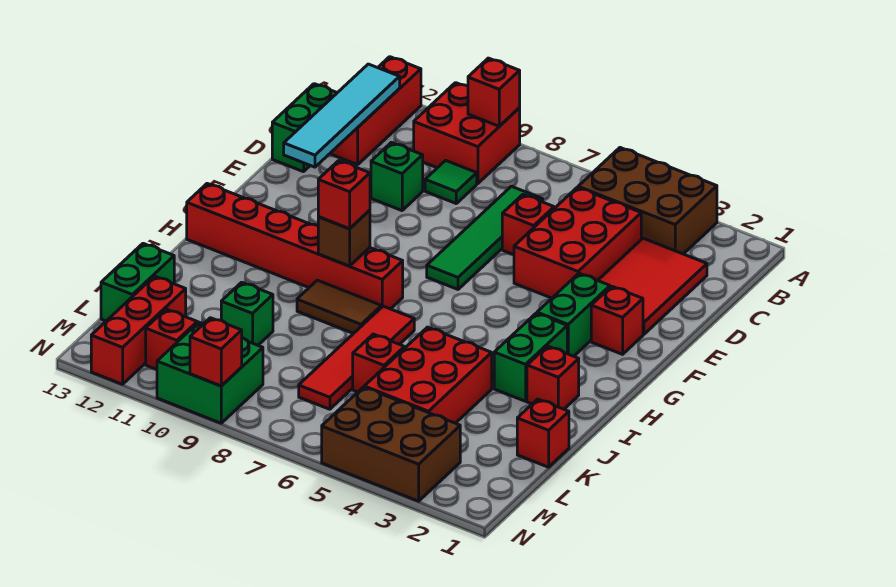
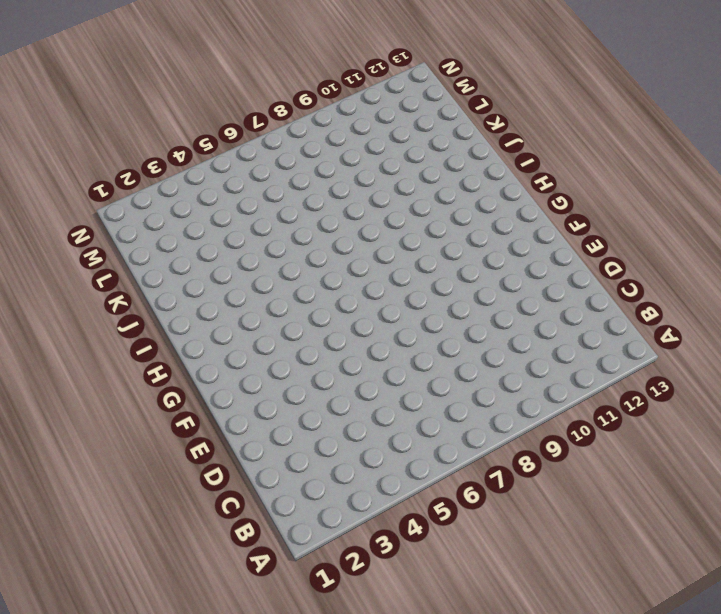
none -> brown 2x3 brick [578,148,717,254]
none -> red 2x2 brick [414,83,520,184]
none -> red 1x3 brick [330,57,421,165]
none -> red 2x3 tile [598,238,707,334]

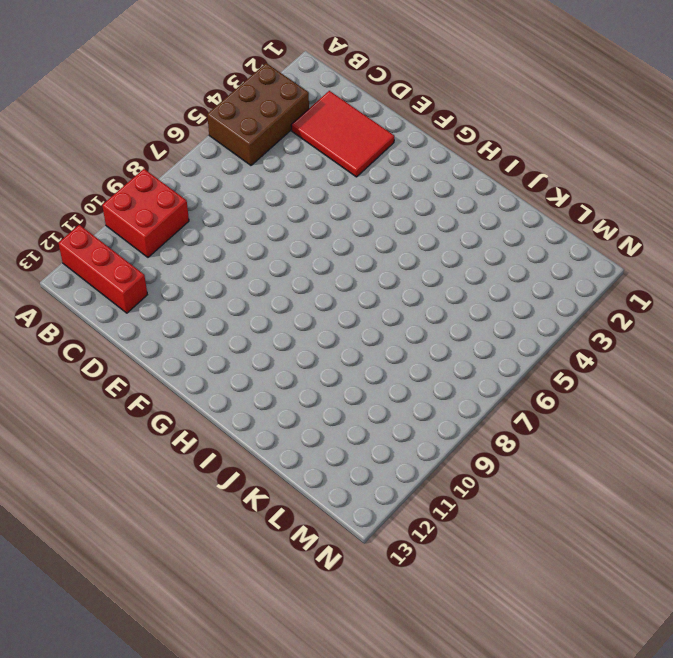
none -> red 2x3 brick [514,187,641,298]
none -> green 1x4 tile [427,186,543,289]
none -> green 1x1 tile [425,160,477,203]
none -> green 1x2 brick [272,84,337,172]

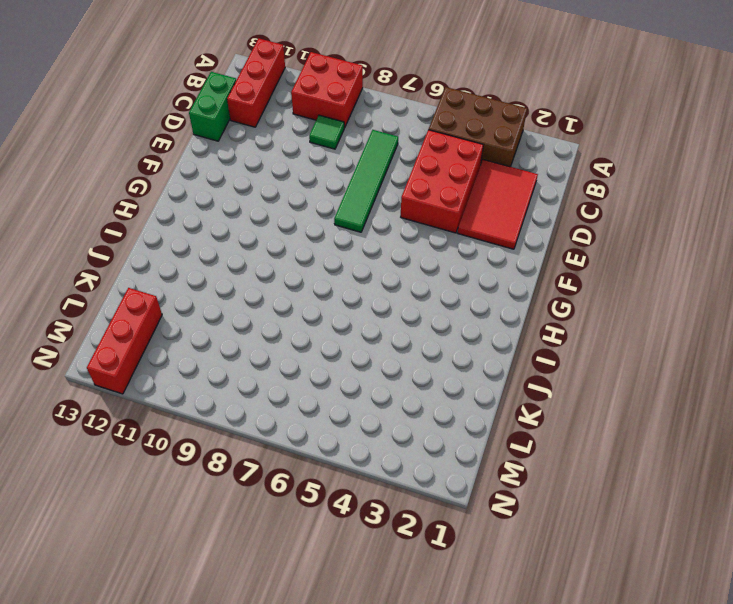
none -> red 1x1 brick [502,195,554,255]
none -> green 1x1 brick [371,142,423,211]
none -> red 1x1 brick [591,286,643,354]
none -> green 1x2 brick [537,273,610,356]

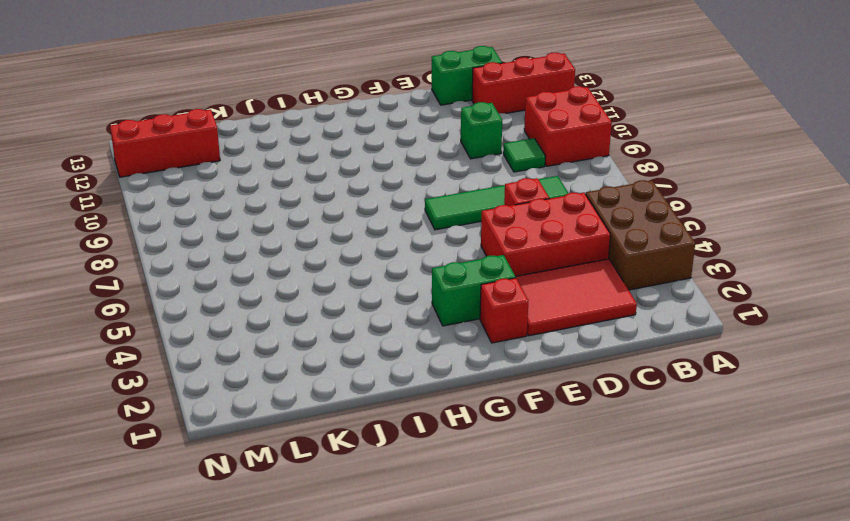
none -> green 1x2 brick [494,313,567,401]
none -> red 1x6 brick [187,184,403,309]
none -> red 1x1 brick [527,346,579,409]
none -> red 1x4 tile [299,306,414,409]

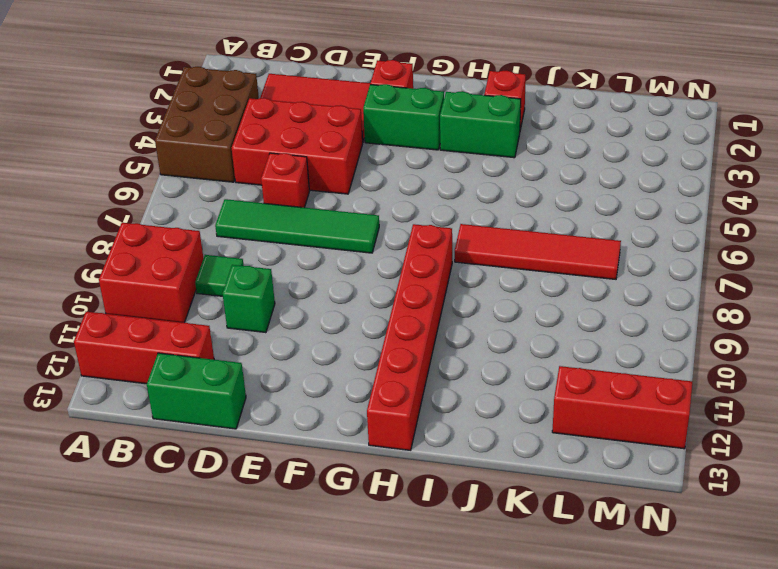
none -> brown 1x2 tile [297,280,381,334]
none -> red 2x3 brick [364,327,492,423]
none -> red 1x1 brick [517,399,569,467]
none -> red 1x1 brick [353,334,404,392]

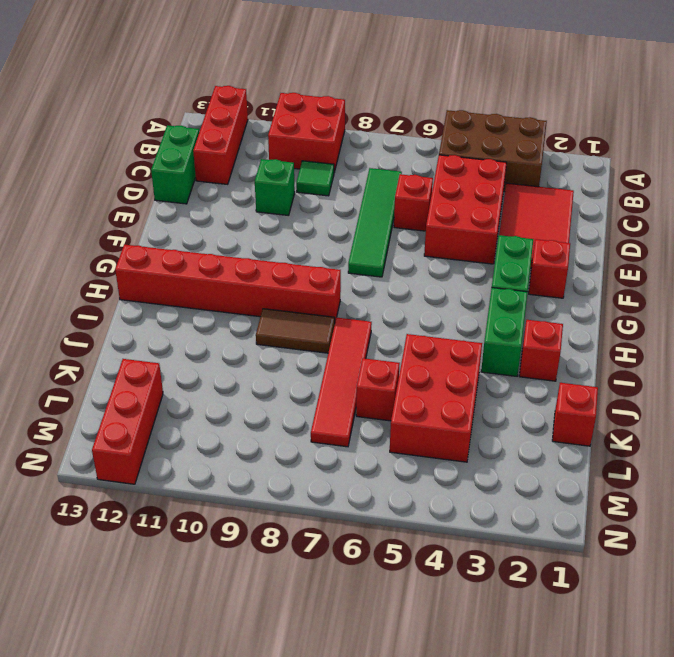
none -> green 1x1 brick [221,282,273,345]
none -> green 1x2 brick [101,243,174,321]
none -> brown 2x3 brick [322,387,460,501]
none -> green 2x2 brick [157,322,263,423]

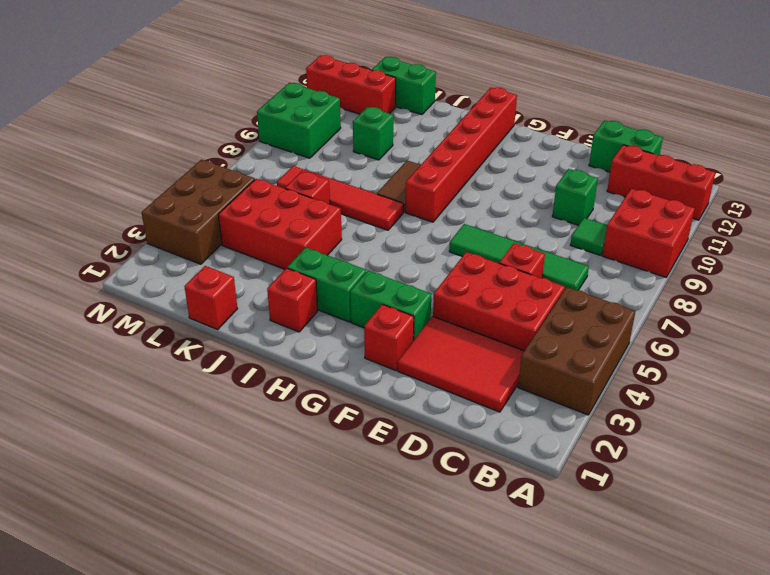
none -> red 1x1 brick [146,309,197,370]
none -> red 1x1 brick [468,58,520,126]
none -> cyan 1x4 tile [284,64,400,167]
none -> brown 1x1 brick [318,210,370,266]

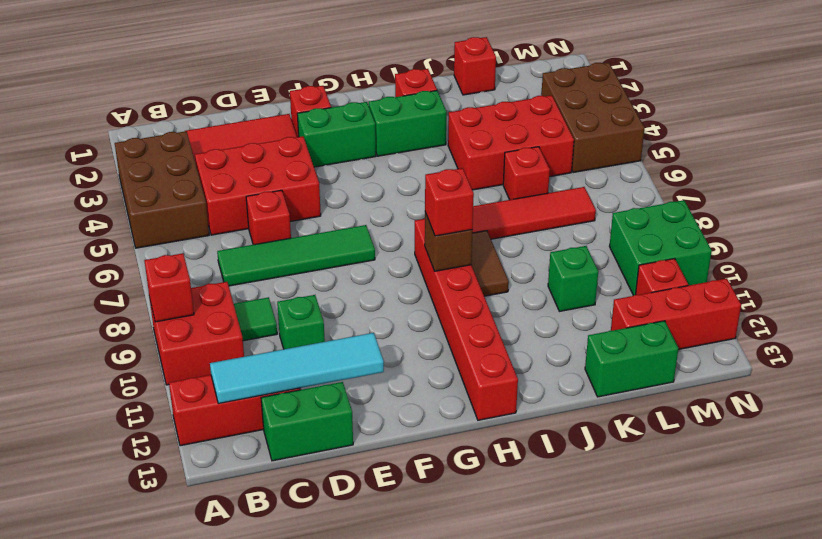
none -> red 1x1 brick [190,318,242,386]

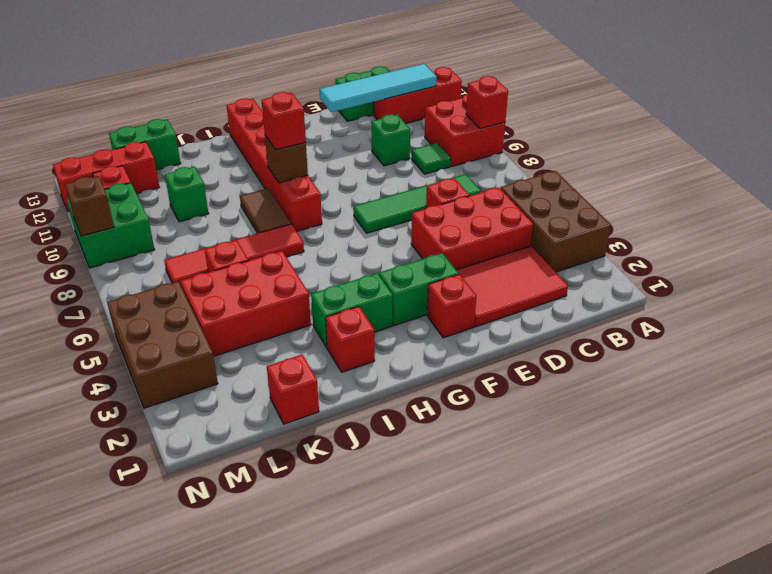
brown 1x1 brick [65,176,114,236] -> red 1x1 brick [190,318,242,386]

